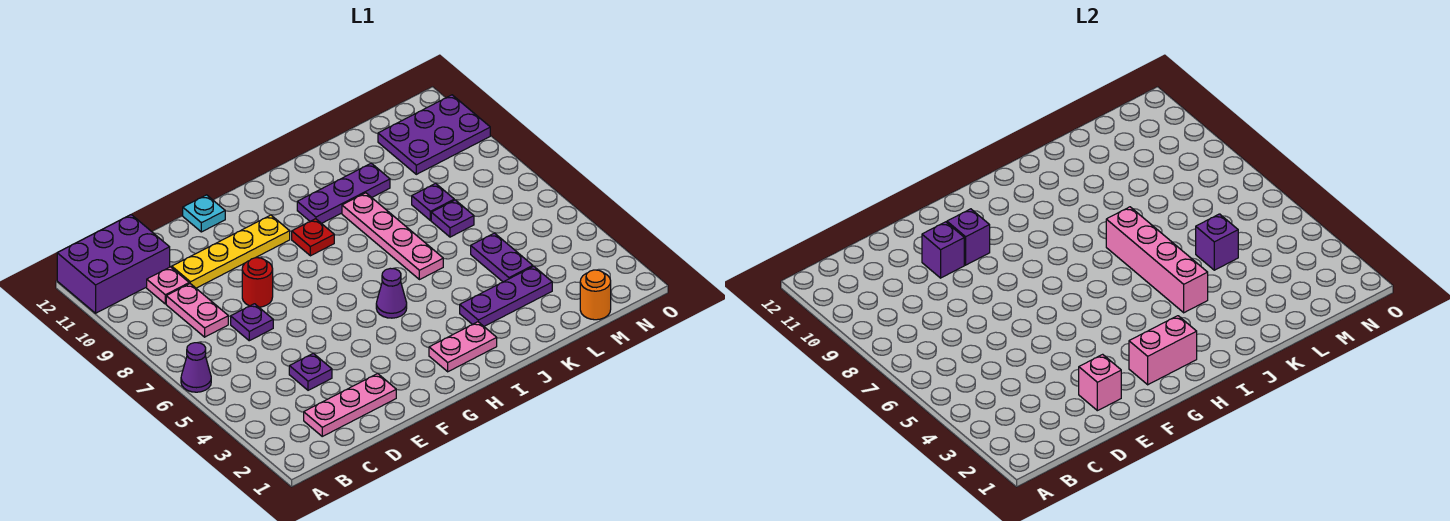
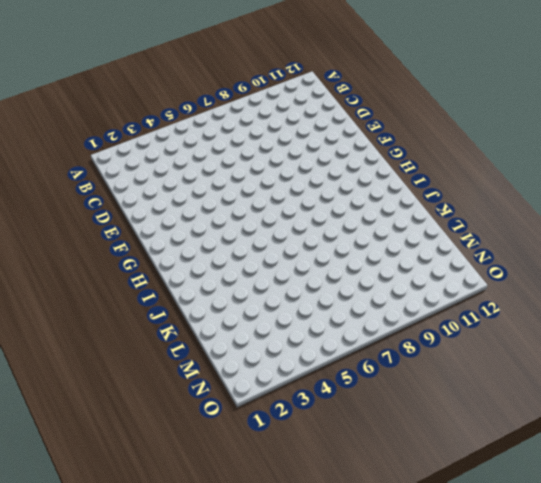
none -> purple 1x1 cone [181,343,211,392]
none -> purple 2x3 brick [57,215,170,313]
none -> pink 1x3 plate [304,374,396,436]

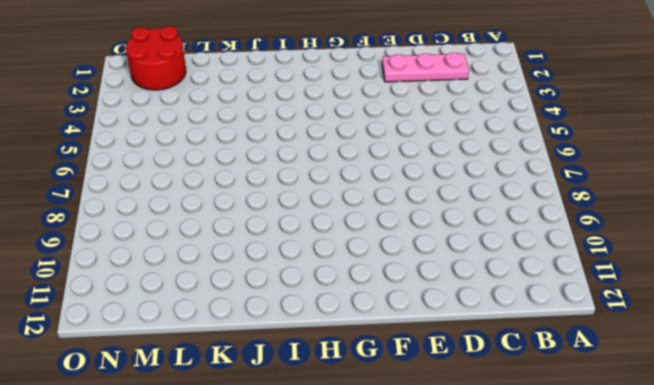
red 2x2 round brick [126,26,186,90] -> orange 1x1 round brick [580,270,611,320]
none -> purple 1x1 cone [181,343,211,392]
none -> purple 2x3 brick [57,215,170,313]
none -> pink 1x2 plate [166,284,228,337]

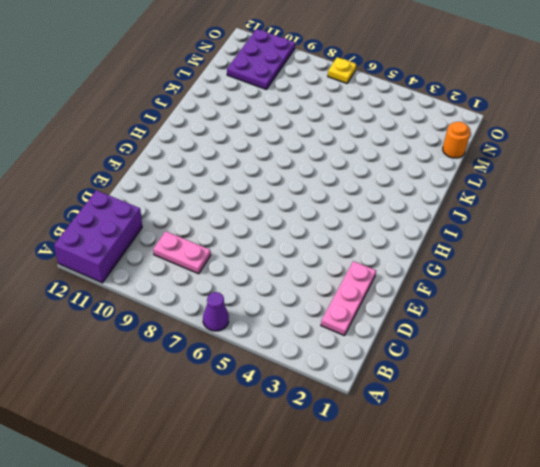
yellow 1x1 plate [328,57,356,83] -> none
none -> pink 1x1 plate [147,267,189,304]
none -> purple 1x1 plate [289,353,332,390]
none -> purple 1x1 plate [231,304,273,341]

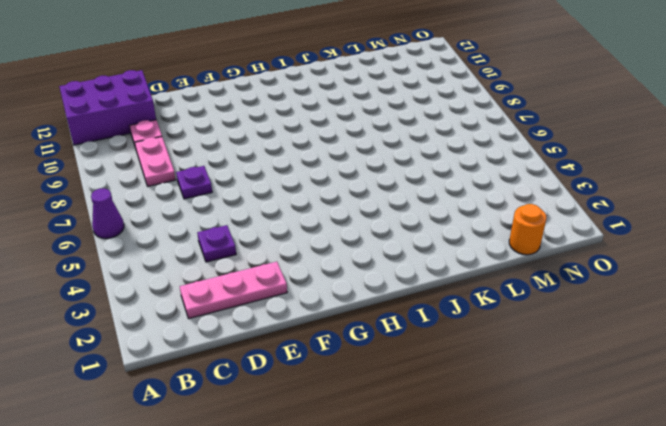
none -> yellow 1x4 plate [172,215,290,288]
none -> red 1x1 round brick [242,258,273,307]
none -> cyan 1x1 plate [183,195,225,232]

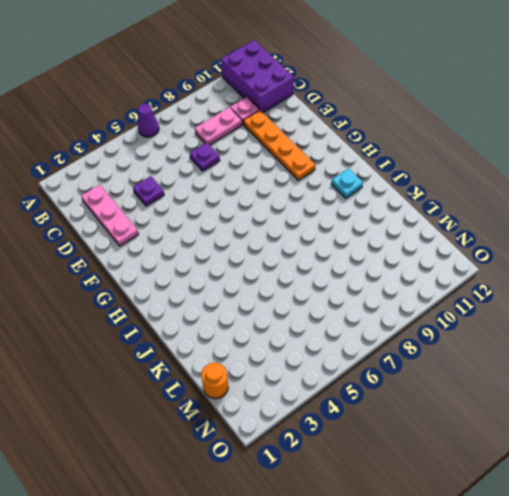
orange 1x4 plate [243,110,315,180] -> yellow 1x4 plate [172,215,290,288]
cyan 1x1 plate [331,168,363,198] -> cyan 1x1 plate moved to [183,195,225,232]
none -> red 1x1 round brick [242,258,273,307]
none -> pink 1x2 plate [429,322,497,372]
none -> purple 1x1 cone [376,268,407,318]

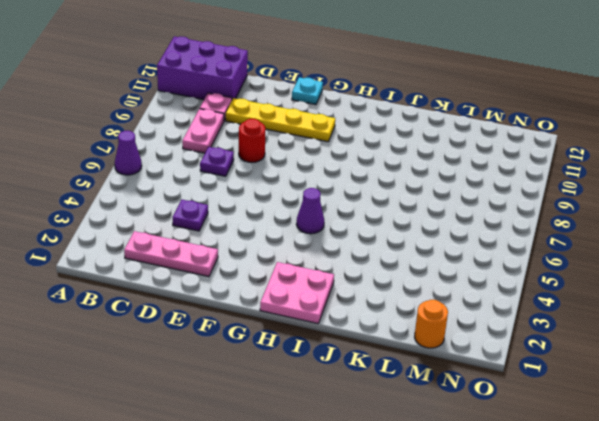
pink 2x2 plate [260,262,334,323] -> pink 1x2 plate [429,322,497,372]
none -> red 1x1 plate [292,219,334,256]
none -> purple 1x3 plate [297,163,390,224]
none -> purple 1x3 plate [460,266,552,326]

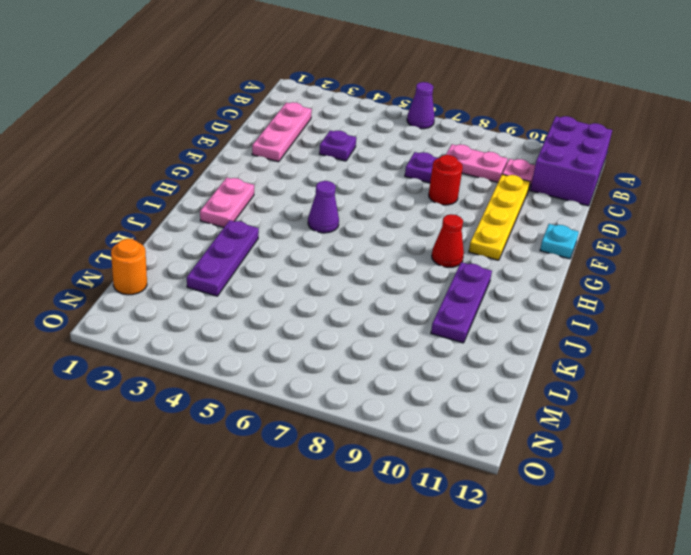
red 1x1 cone [432,214,464,267] -> red 1x1 plate [292,219,334,256]
none -> pink 1x4 plate [342,193,443,280]
none -> purple 1x2 plate [471,233,533,282]
none -> purple 1x1 plate [431,200,474,237]

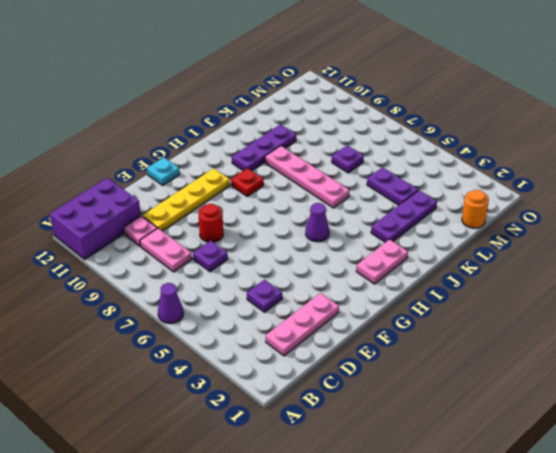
none -> purple 1x1 plate [412,183,454,221]
none -> purple 2x3 plate [378,95,490,174]
none -> pink 1x1 brick [1079,354,1121,411]

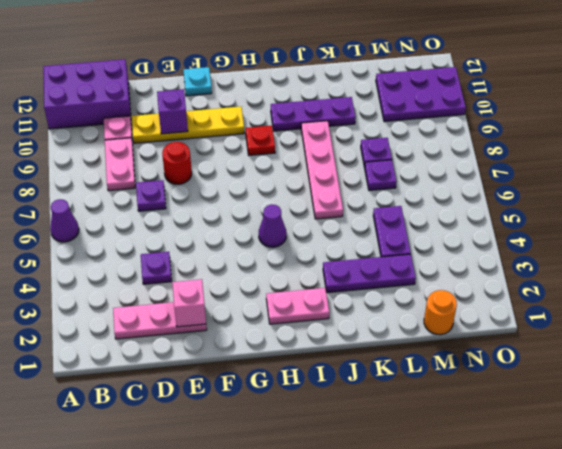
none -> purple 1x1 brick [947,209,990,265]
none -> pink 1x2 brick [1129,316,1197,385]
none -> pink 1x4 brick [1106,207,1208,313]

